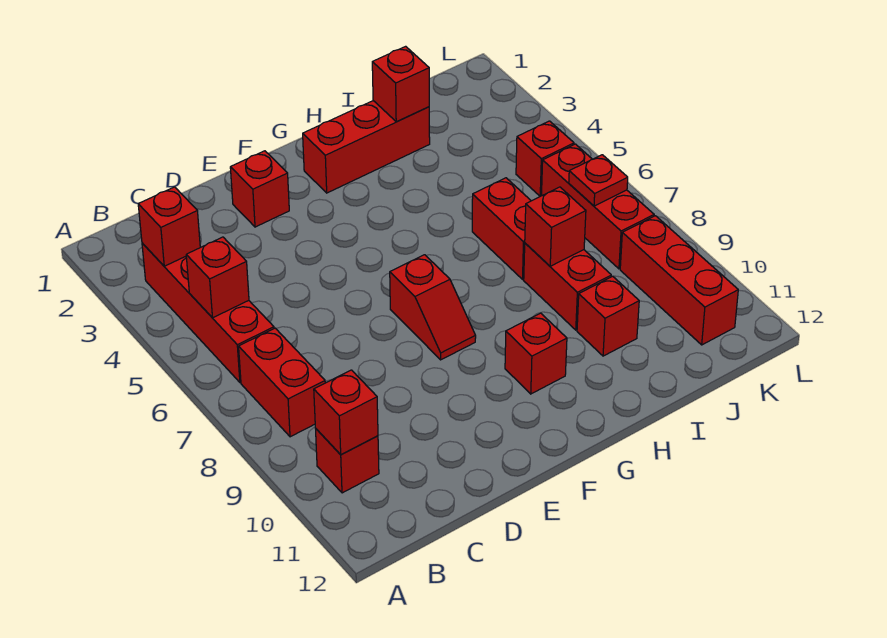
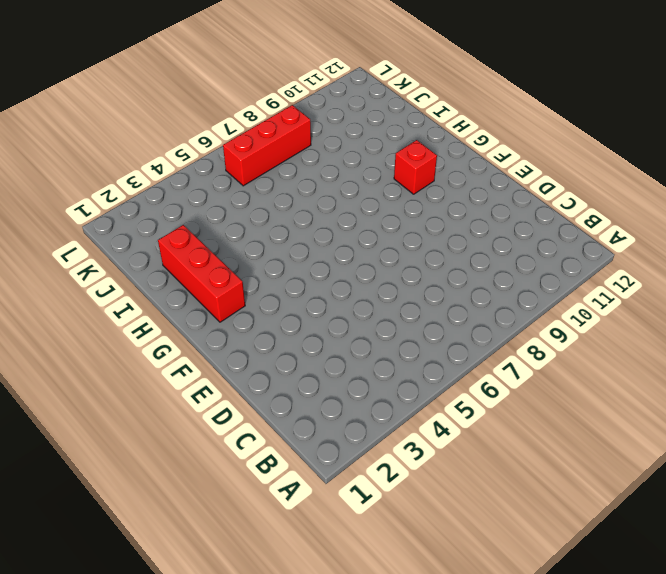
none -> red 1x4 brick [142,243,274,382]
none -> red 1x2 brick [239,328,325,437]
none -> red 1x1 brick [316,429,379,493]

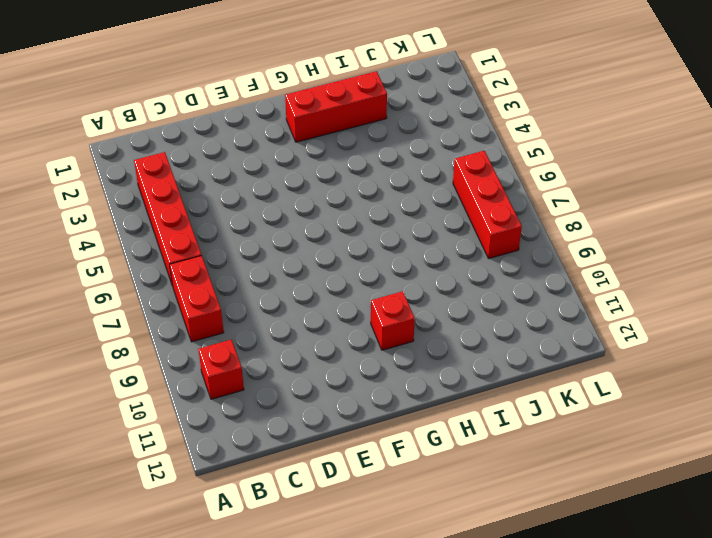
none -> red 1x1 brick [230,151,289,227]
none -> red 1x2 slope [390,255,476,360]
none -> red 1x2 brick [472,178,531,279]

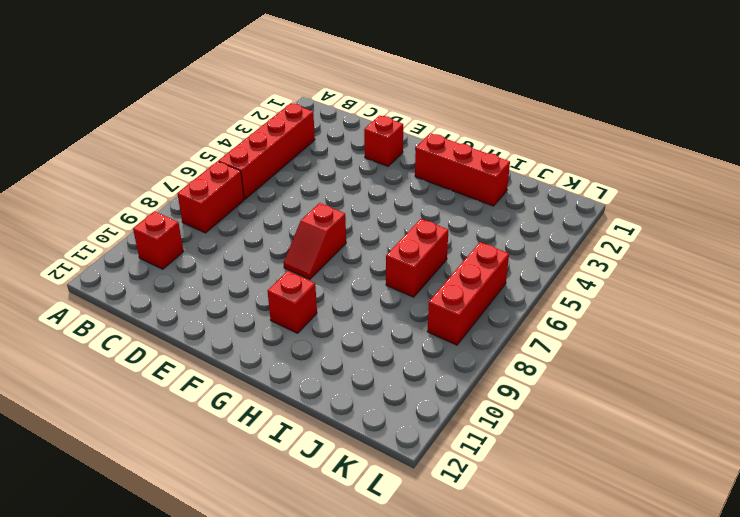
none -> red 1x2 brick [524,243,611,330]
none -> red 1x1 brick [577,276,639,356]
none -> red 1x1 brick [516,121,574,196]

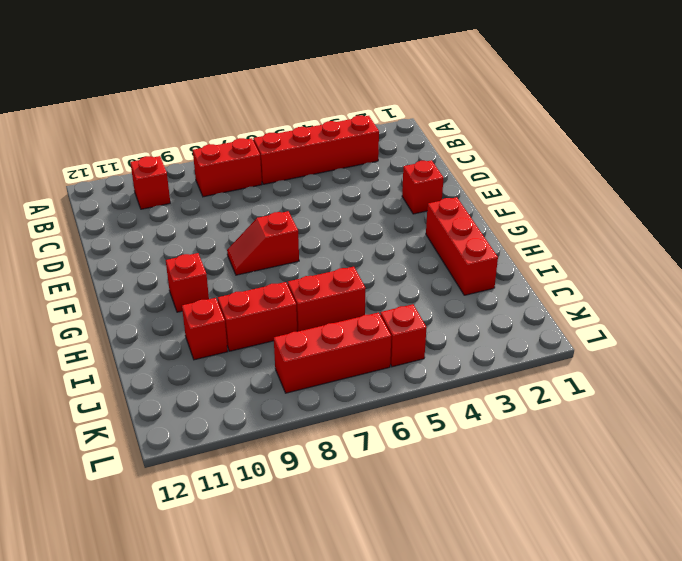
none -> red 1x3 brick [620,216,738,345]
none -> red 1x1 brick [138,187,200,266]
none -> red 1x1 brick [186,237,249,318]

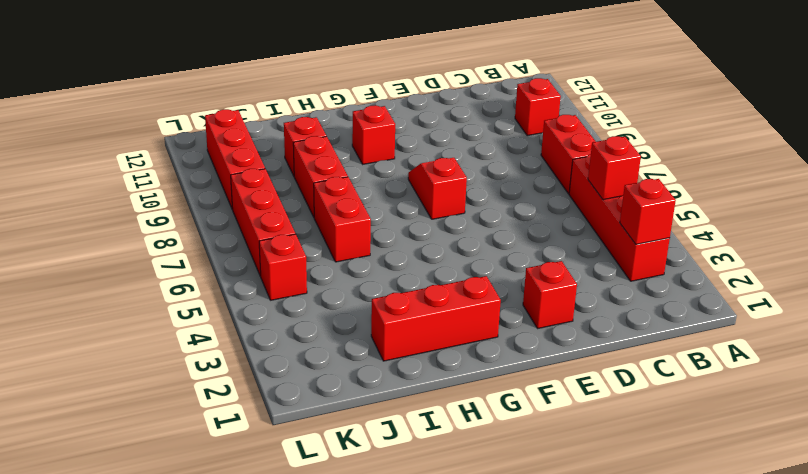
none -> red 1x1 brick [314,370,378,455]
none -> red 1x1 brick [372,46,429,122]
none -> red 1x1 brick [525,187,586,266]

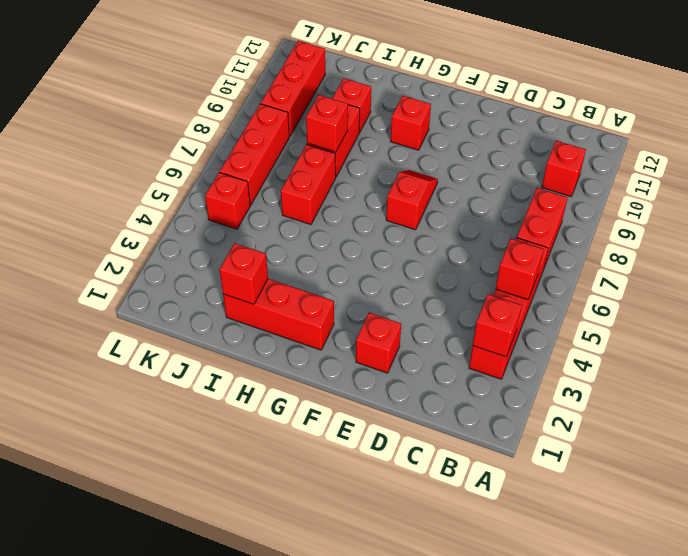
none -> red 1x1 brick [314,370,378,455]
none -> red 1x1 plate [569,155,628,206]

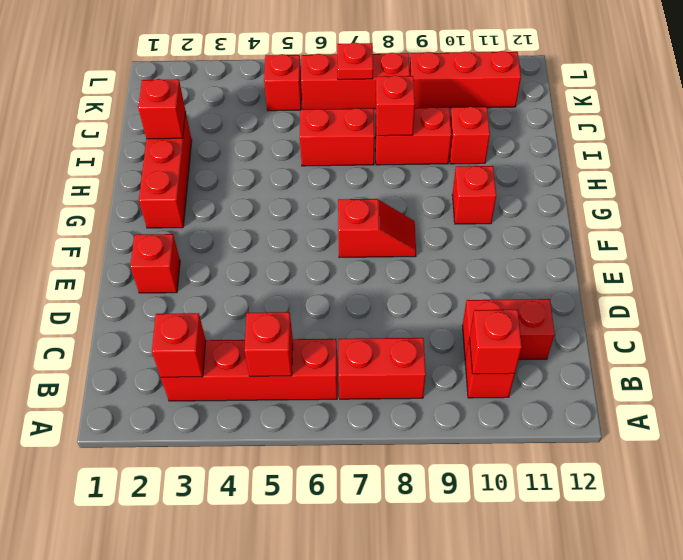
red 1x2 brick [462,299,555,360] -> none

